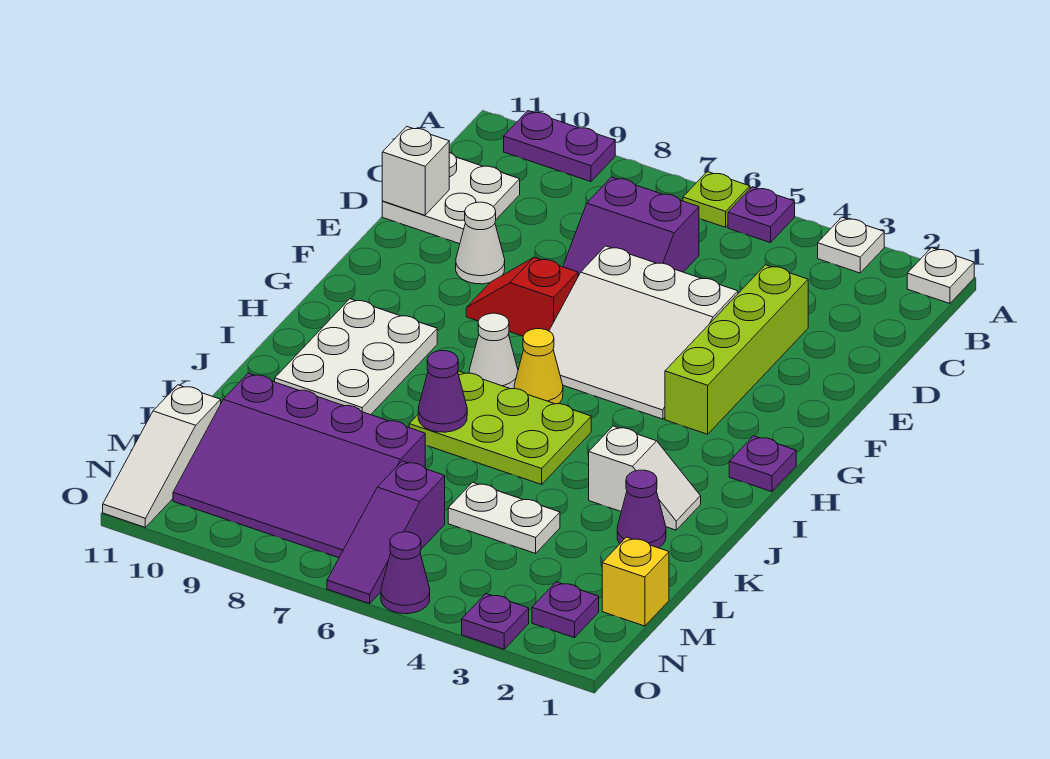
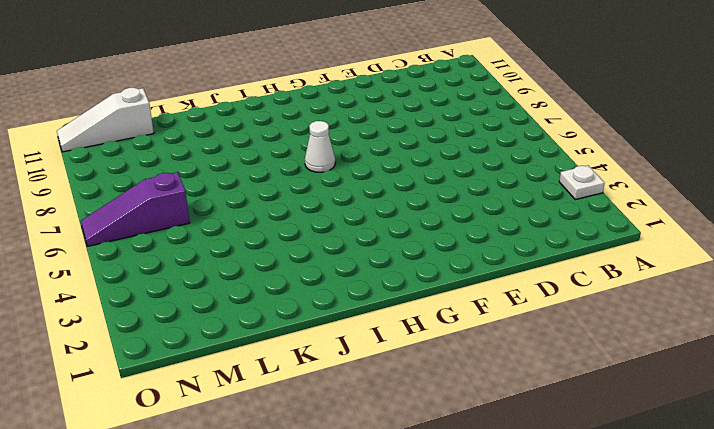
none -> white 1x1 plate [907,248,974,304]
none -> purple 1x1 plate [728,187,795,243]
none -> lime 1x1 plate [683,172,750,227]

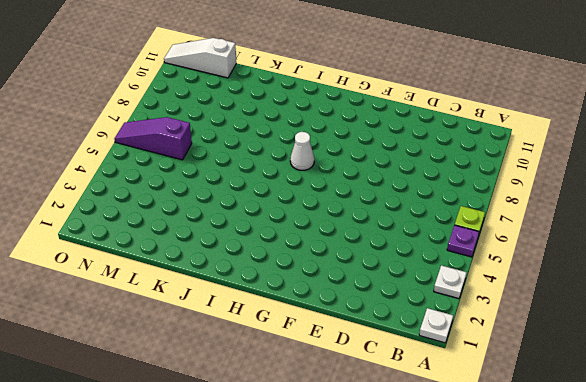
none -> purple 1x2 plate [504,111,615,182]
none -> purple 2x2 slope [563,177,699,276]
none -> white 2x2 plate [382,152,520,244]

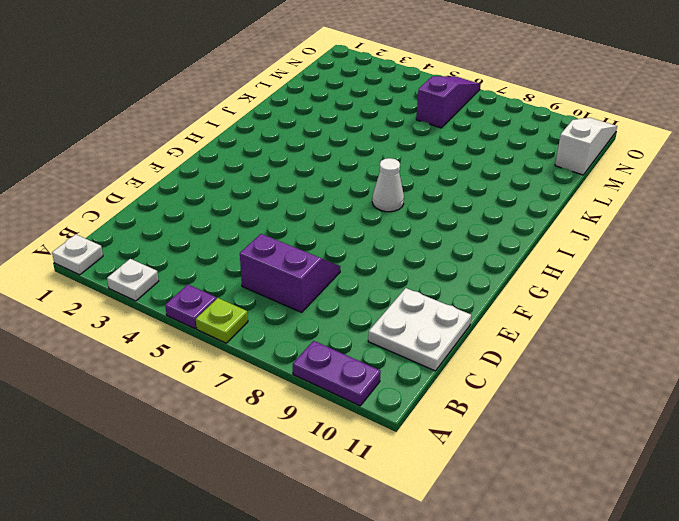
none -> lime 1x4 brick [665,265,808,434]
none -> white 3x3 slope [549,246,738,419]
none -> white 1x1 cone [456,202,505,284]

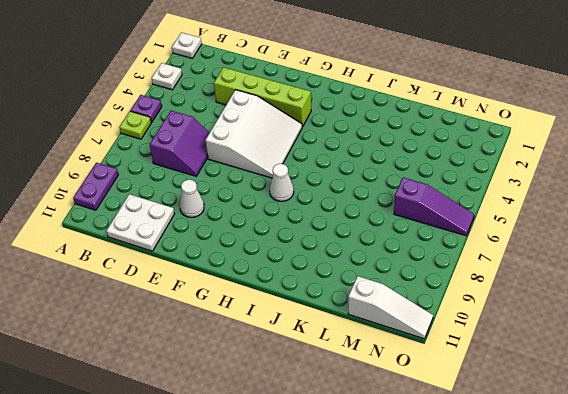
none -> red 1x2 slope [466,257,578,336]
none -> purple 1x1 plate [729,436,796,492]
none -> yellow 1x1 cone [514,329,563,404]

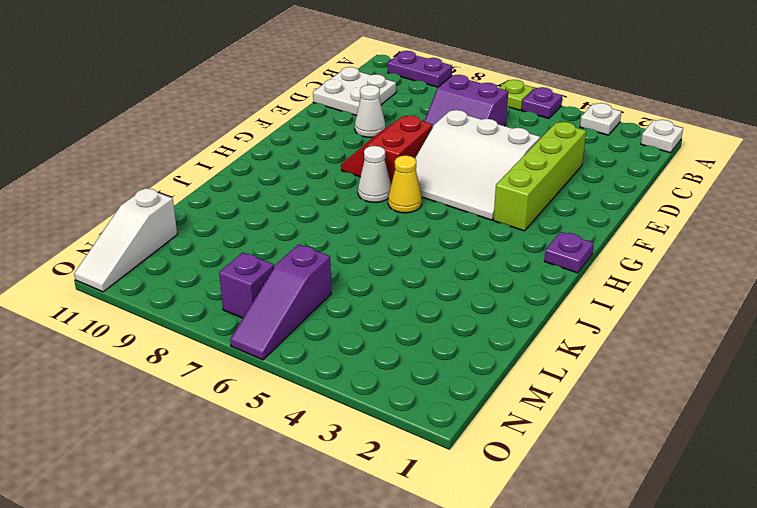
red 2x2 slope [341,116,432,184] -> red 1x2 slope [466,257,578,336]
purple 1x1 brick [219,252,274,318] -> purple 3x4 slope [173,373,425,558]
none -> white 2x3 plate [275,299,437,415]
none -> lime 2x3 plate [409,371,591,484]
none -> white 1x2 slope [589,426,701,530]

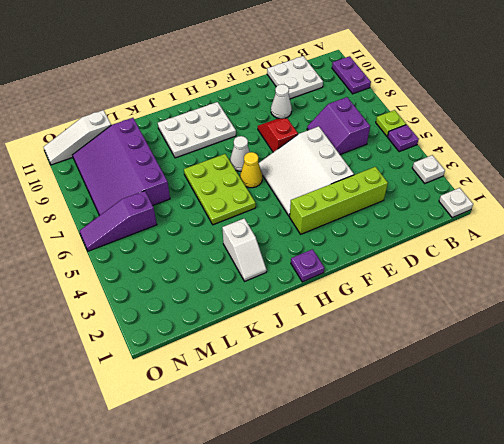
none -> purple 1x1 cone [617,470,666,548]
none -> white 1x2 plate [448,482,560,553]
none -> yellow 1x1 brick [602,537,669,626]

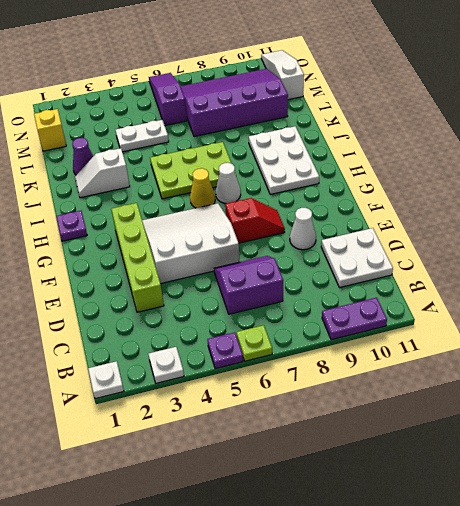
none -> purple 1x1 plate [532,582,599,638]
none -> purple 1x1 plate [462,594,529,649]
none -> purple 1x1 cone [381,532,430,614]

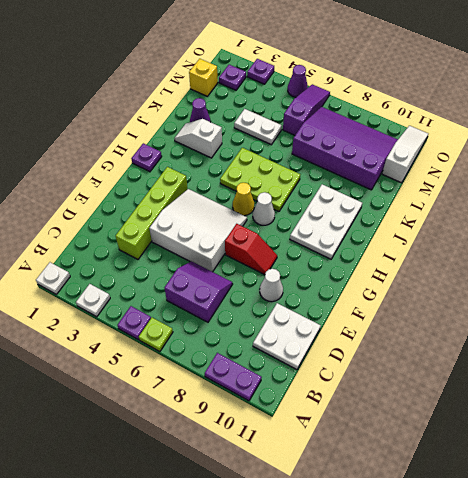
none -> white 1x1 brick [382,127,449,215]
none -> purple 1x1 cone [418,351,467,432]

